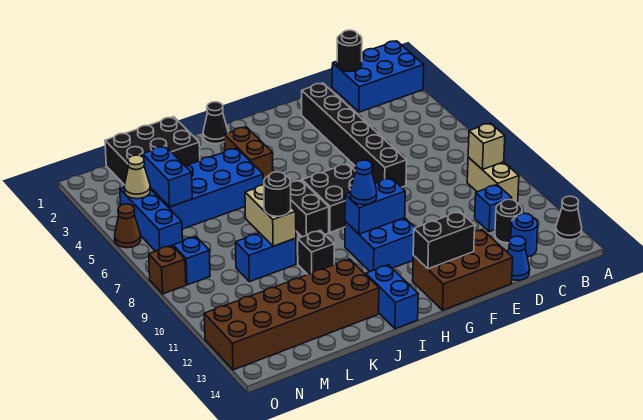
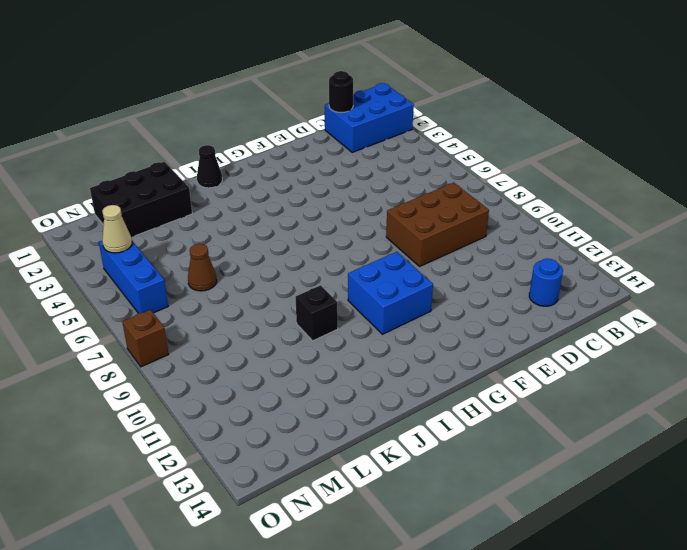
brown 2x3 brick [386,183,489,266] -> brown 2x3 brick moved to [413,230,513,310]
brown 1x1 cone [188,244,217,291] -> brown 1x1 cone moved to [115,204,141,248]
none -> black 1x1 cone [556,196,582,240]
none -> tan 1x2 brick [467,157,519,202]
none -> blue 1x1 brick [475,185,512,232]
none -> black 1x1 round brick [495,199,522,243]

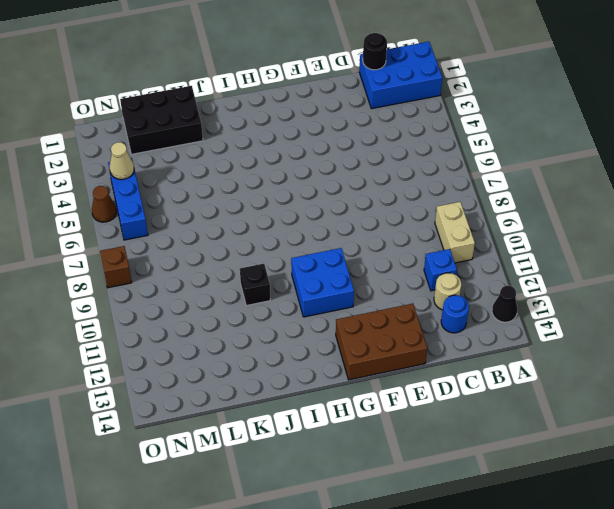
tan 1x1 round brick [434,273,461,310] -> black 1x1 round brick [495,199,522,243]
none -> blue 1x1 cone [508,236,530,280]
none -> black 1x6 brick [302,83,407,187]
none -> black 2x2 brick [302,164,356,232]
none -> black 1x1 cone [203,102,228,144]

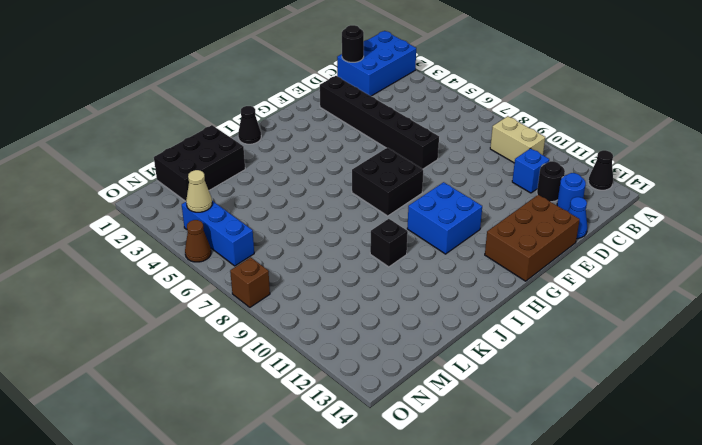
none -> brown 1x2 brick [224,127,273,181]
none -> black 1x2 brick [291,180,329,237]
none -> blue 1x2 brick [366,265,418,329]
none -> blue 2x4 brick [150,148,264,229]

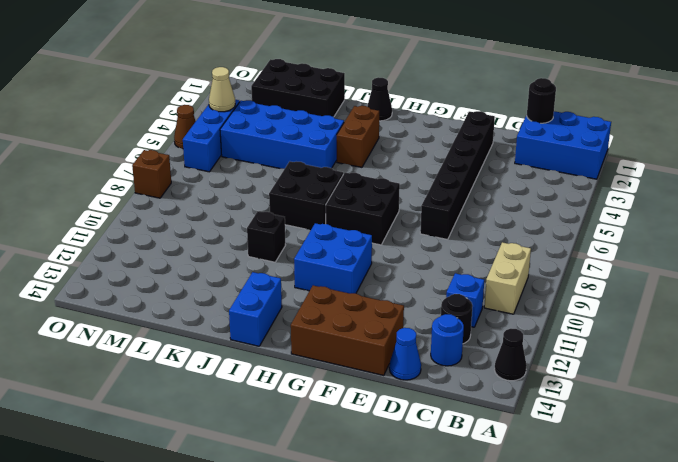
black 2x2 brick [269,161,343,230] -> black 1x2 brick [291,180,329,237]
none -> brown 2x6 brick [204,259,379,370]
none -> blue 1x2 brick [236,233,296,282]
none -> blue 1x1 brick [173,237,210,285]
none -> tan 1x1 brick [468,123,505,170]

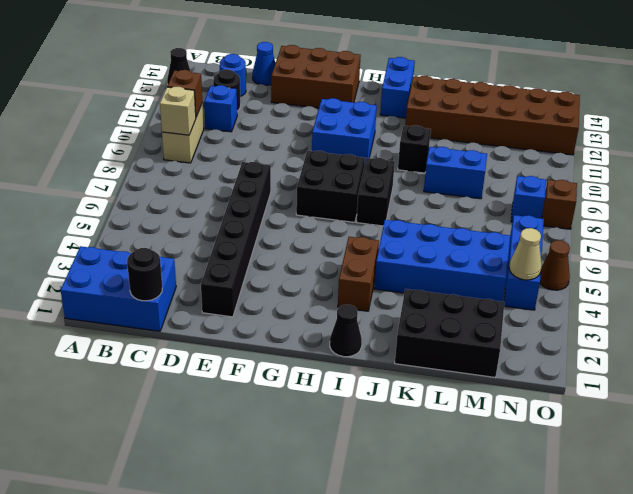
brown 1x1 brick [167,70,202,117] -> none
none -> black 1x2 brick [413,211,475,269]
none -> blue 1x2 brick [345,178,405,234]
none -> tan 1x2 brick [245,185,296,246]
none -> blue 1x2 brick [143,146,192,207]

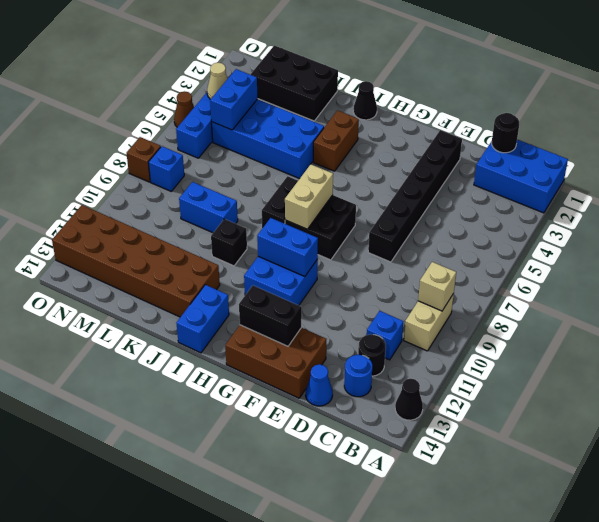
tan 1x2 brick [285,164,333,229] -> tan 1x2 brick moved to [245,185,296,246]
none -> blue 1x1 cone [350,160,377,205]
none -> black 1x1 round brick [264,172,291,216]

